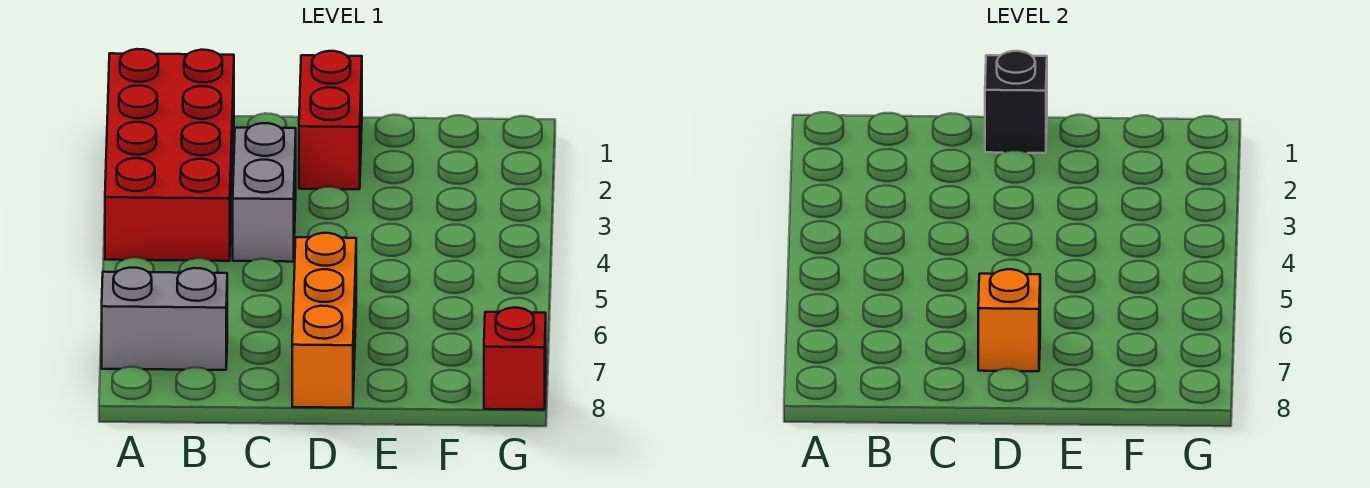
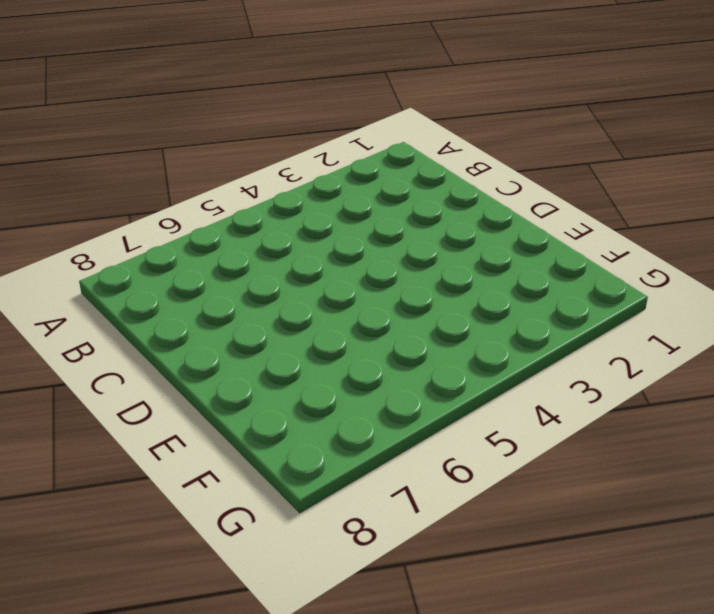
none -> red 2x4 brick [105,49,234,261]
none -> grey 1x2 brick [102,268,227,370]

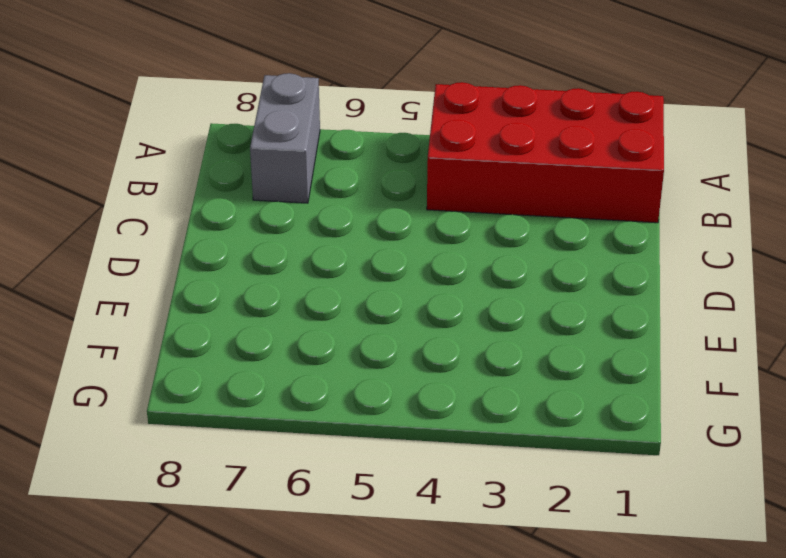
none -> grey 1x2 brick [233,123,296,262]
none -> red 1x2 brick [299,51,362,189]

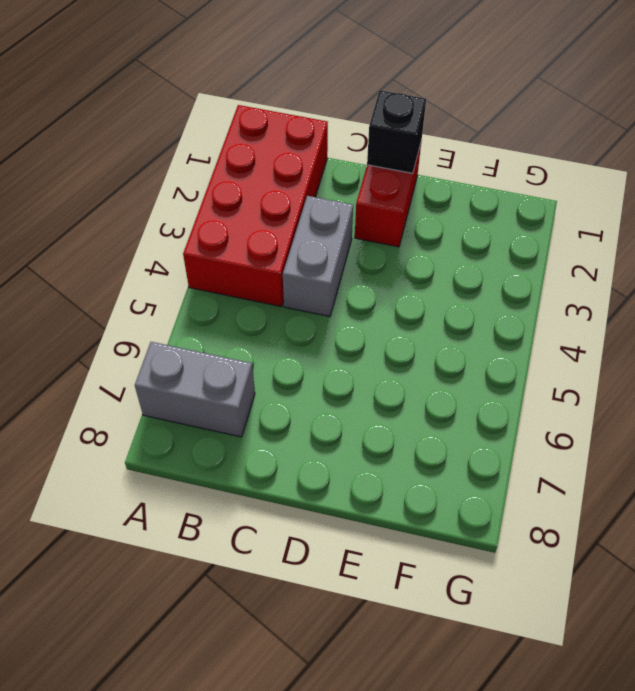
none -> orange 1x3 brick [292,233,356,408]
none -> red 1x1 brick [484,308,546,410]

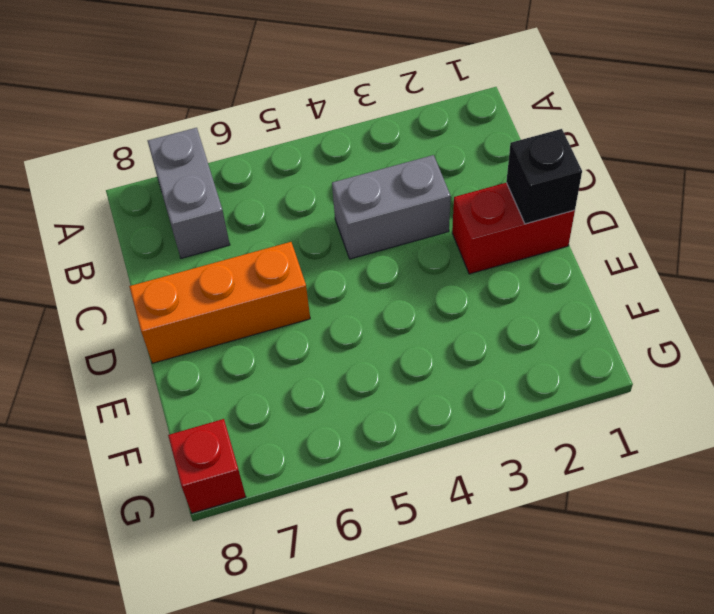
none -> red 2x4 brick [105,49,234,261]
none -> orange 1x1 brick [978,269,1040,371]

